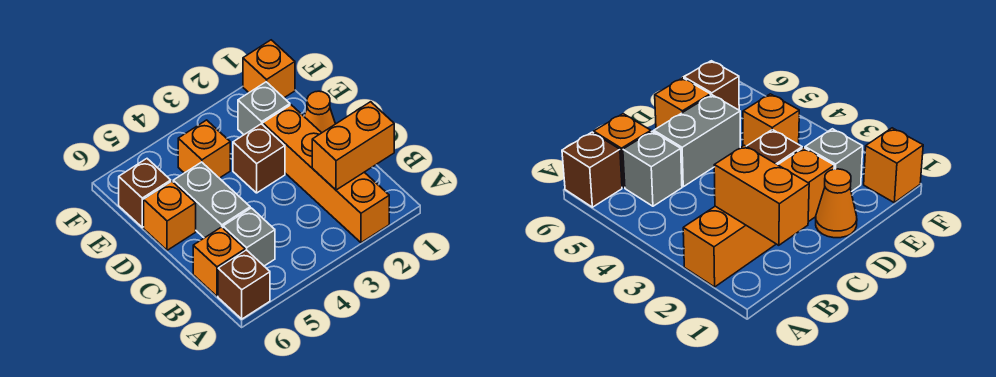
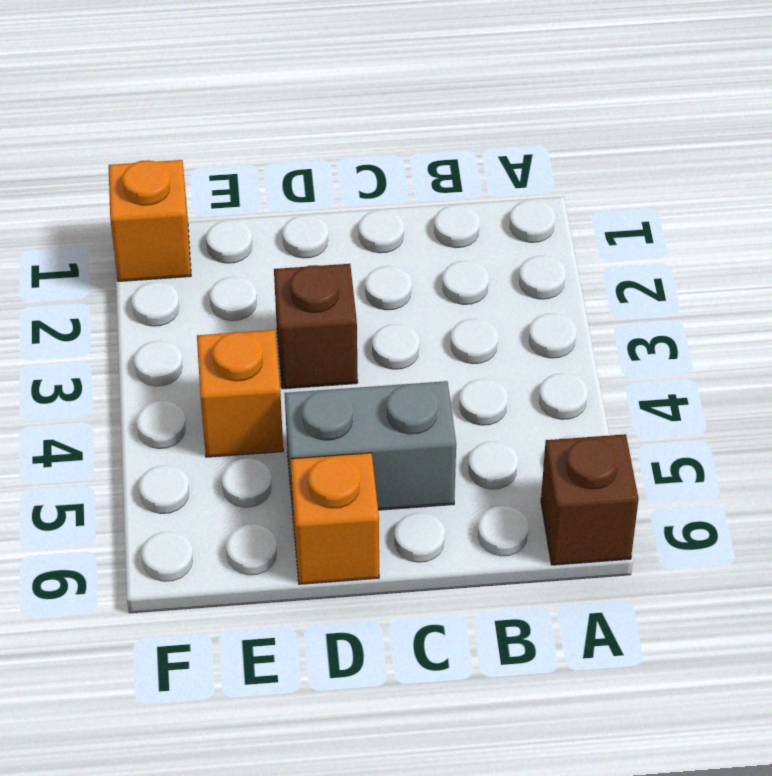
none -> orange 1x4 brick [263,105,389,243]
none -> grey 1x1 brick [223,208,275,266]
none -> orange 1x1 brick [193,227,245,296]

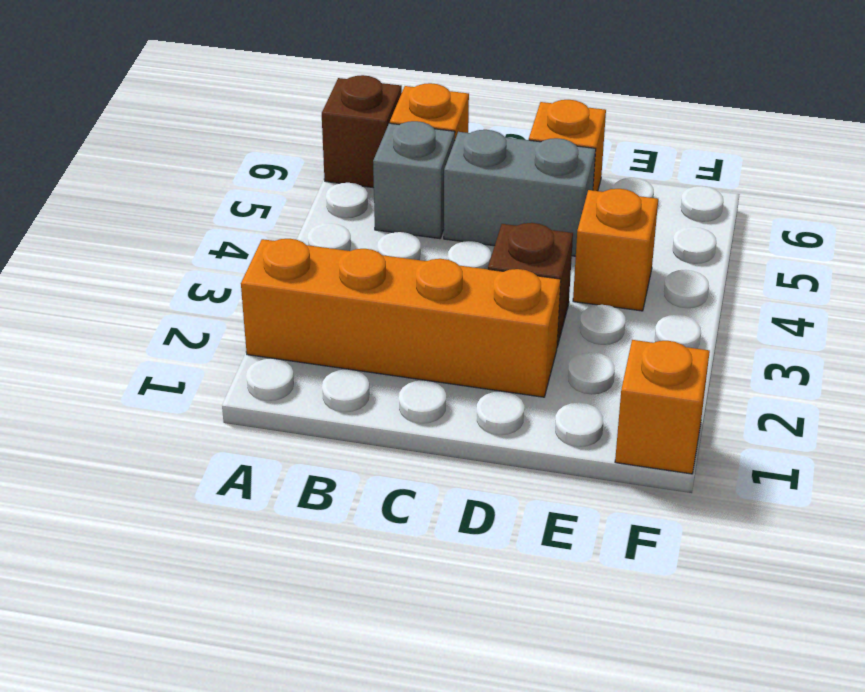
none -> orange 1x1 cone [304,91,335,133]
none -> grey 1x1 brick [238,82,290,135]
none -> brown 1x1 brick [119,159,171,227]

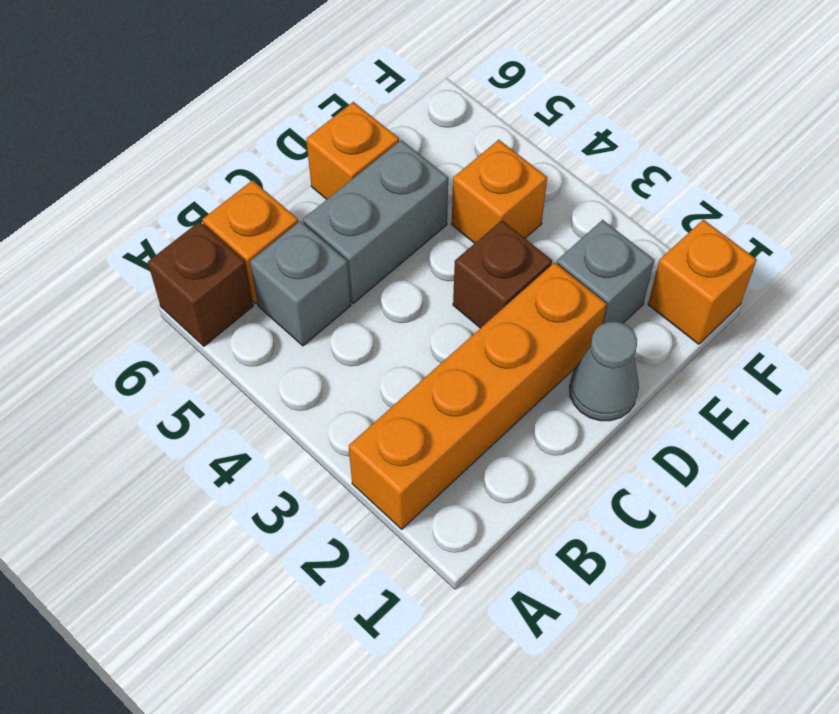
grey 1x1 cone [569,322,639,421] -> orange 1x1 cone [304,91,335,133]
none -> brown 1x1 brick [119,159,171,227]
none -> orange 1x2 brick [312,102,394,190]

